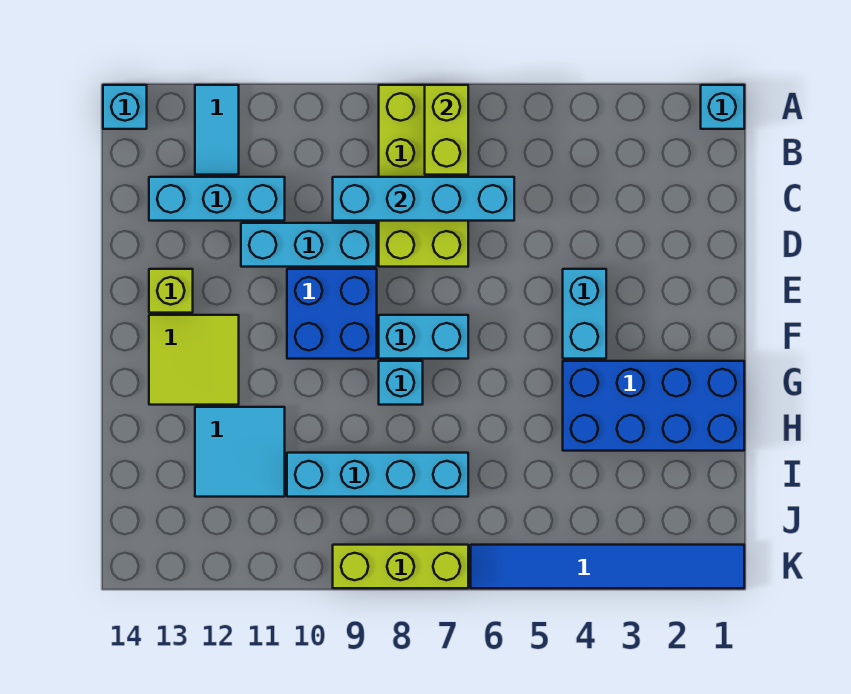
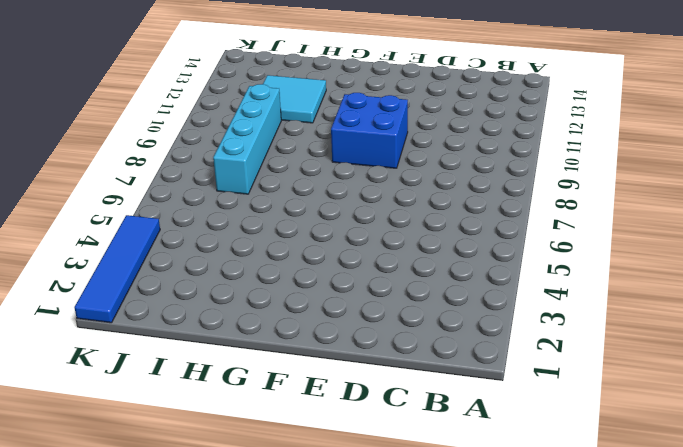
blue 1x4 tile [74,215,160,323] -> blue 1x6 tile [471,545,744,588]
none -> cyan 1x1 brick [701,85,744,129]
none -> lime 2x4 brick [379,85,468,267]
none -> cyan 1x2 tile [195,85,239,175]

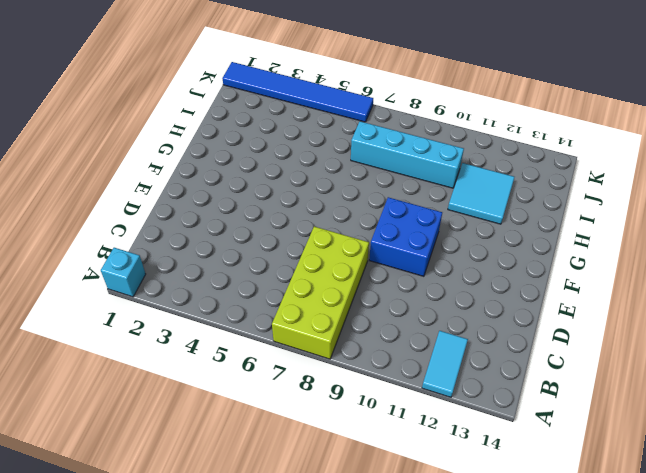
none -> cyan 1x1 brick [103,85,147,129]
none -> cyan 1x3 brick [149,177,285,221]
none -> cyan 1x3 brick [241,223,377,267]

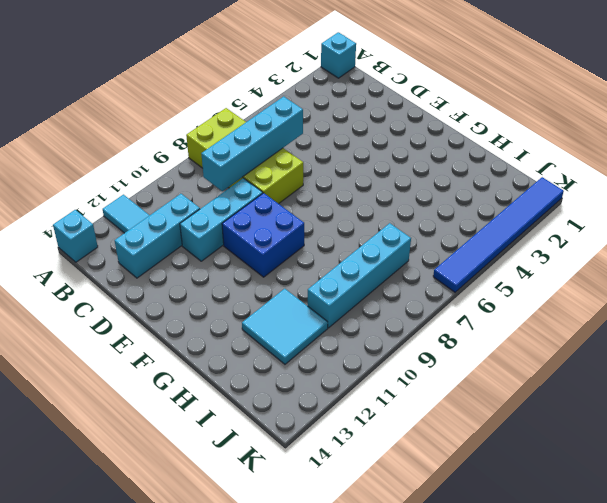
none -> cyan 1x2 brick [563,269,606,359]
none -> lime 1x1 brick [149,269,193,313]
none -> cyan 1x2 brick [379,315,468,359]

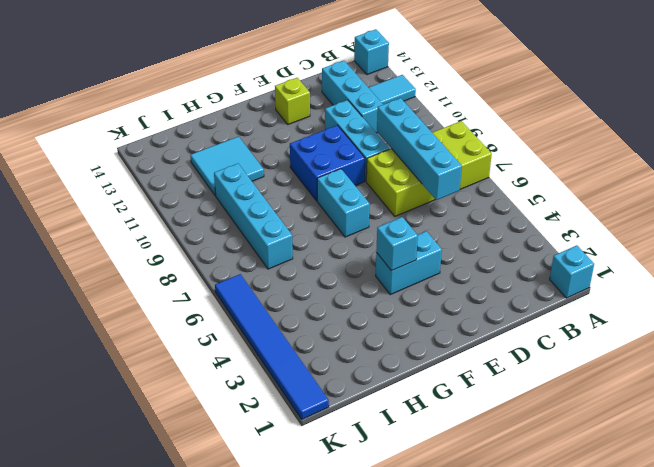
cyan 1x1 brick [376,217,418,271] -> cyan 1x1 brick moved to [379,361,423,405]
none -> lime 2x2 tile [149,315,239,405]
none -> blue 2x4 brick [563,361,744,451]
none -> lime 1x3 brick [333,545,468,588]

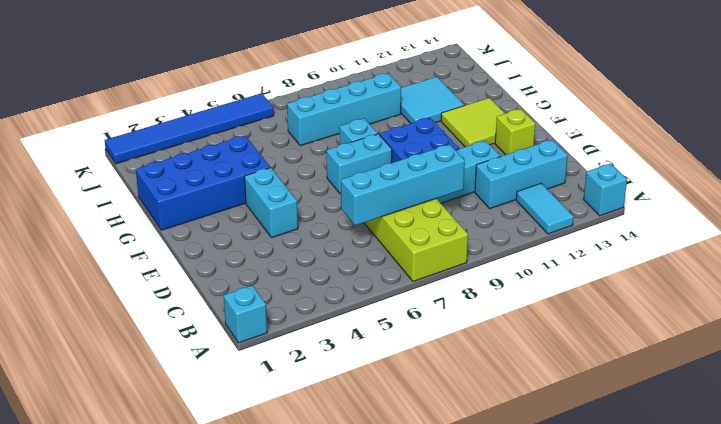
none -> lime 1x3 brick [333,545,468,588]
none -> lime 1x2 brick [425,85,468,175]

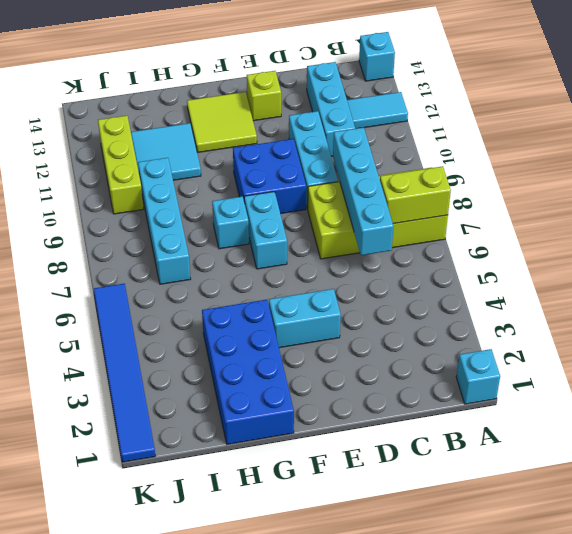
lime 1x3 brick [98,116,143,214] -> lime 1x3 brick moved to [333,545,468,588]

